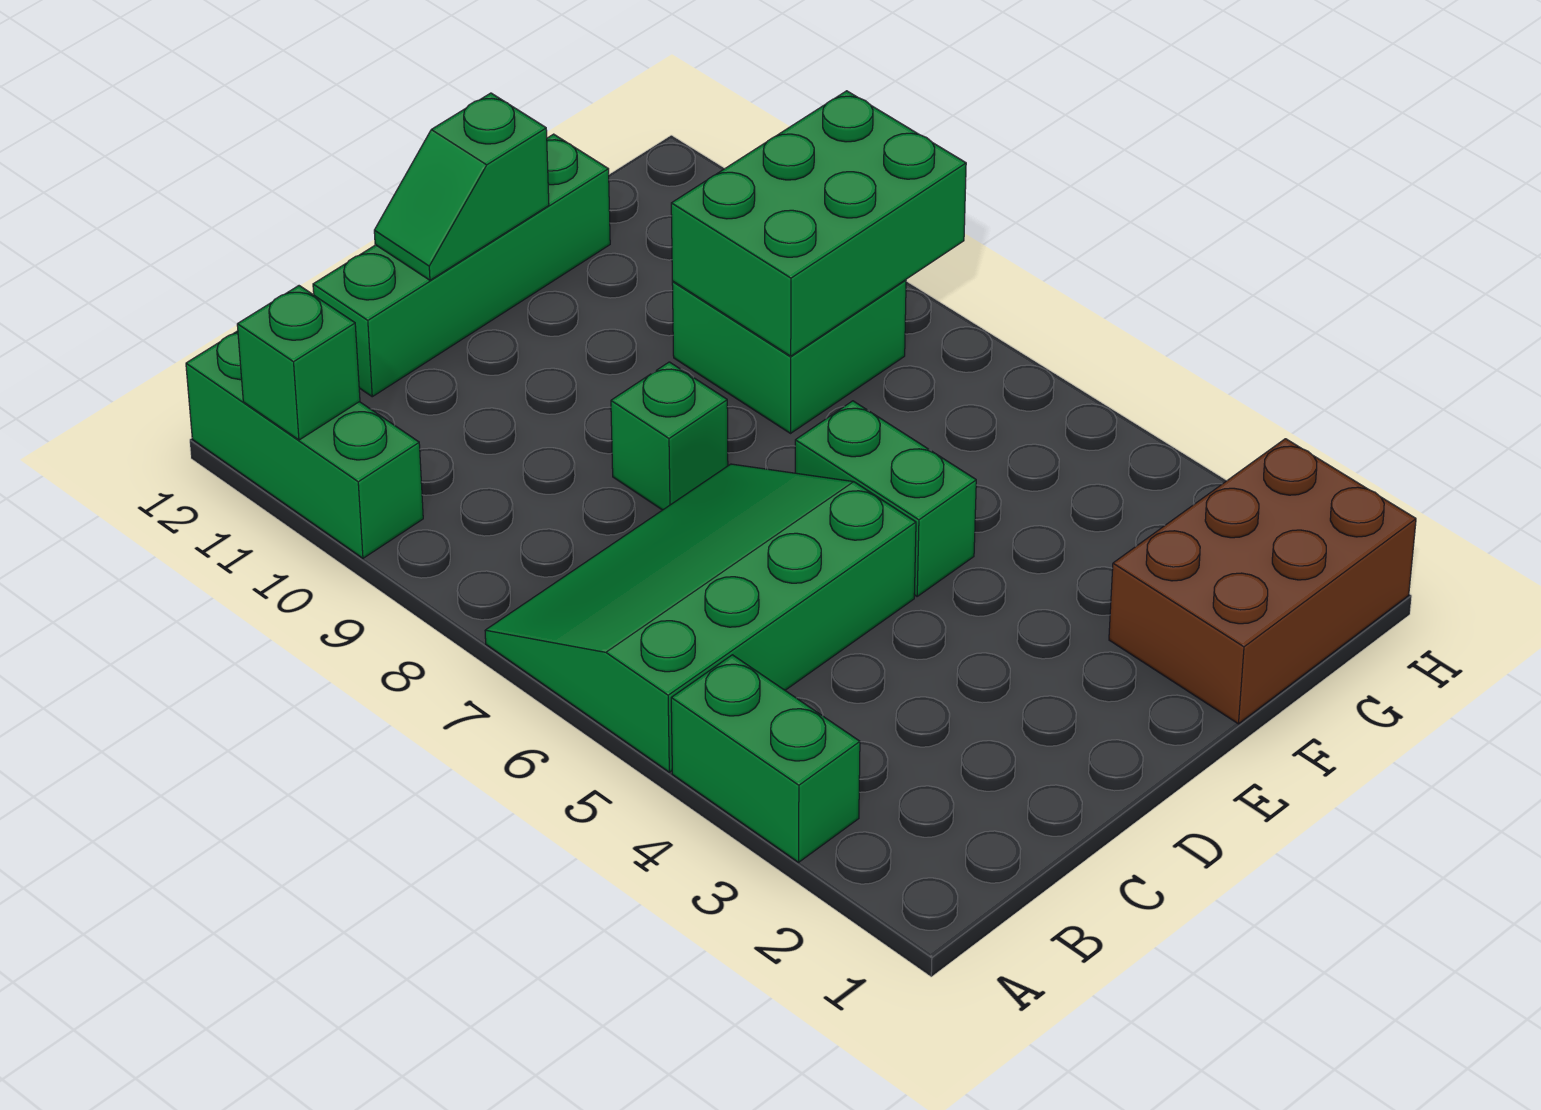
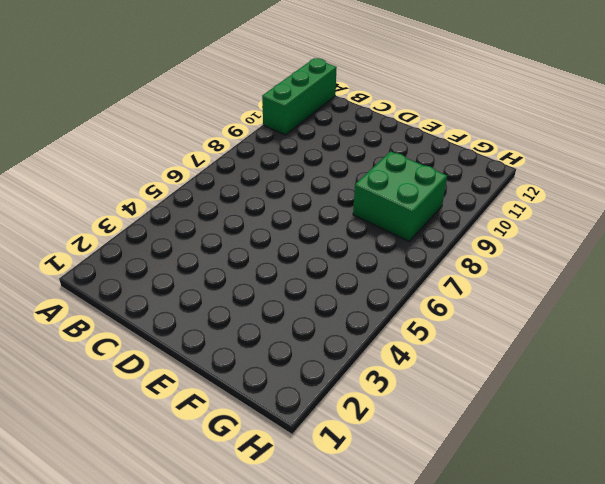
none -> green 1x2 brick [671,655,860,862]
none -> green 3x4 slope [485,464,916,772]

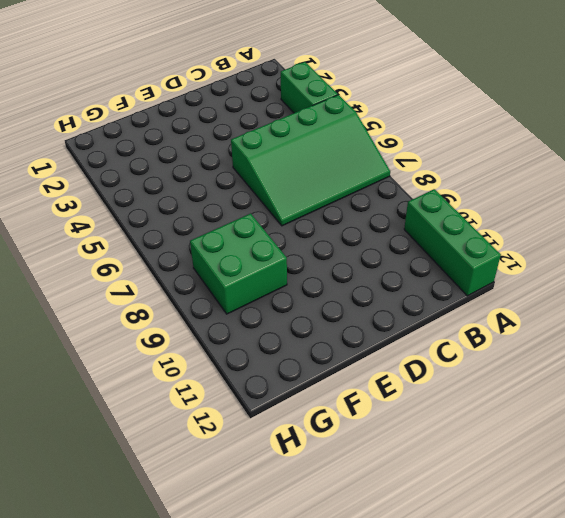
none -> green 1x4 brick [313,134,610,397]
none -> green 1x1 brick [611,362,728,510]

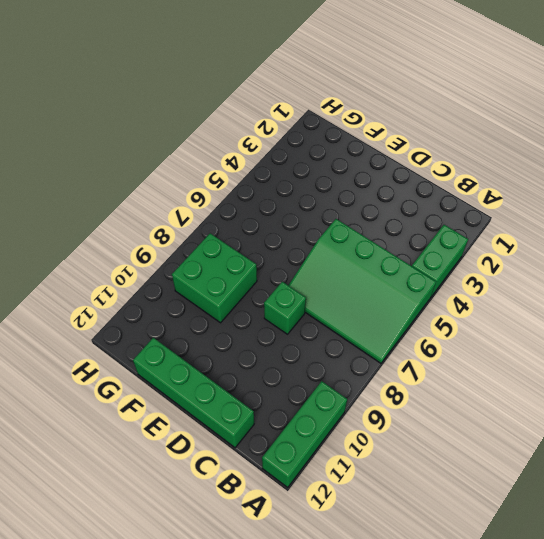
none -> green 1x2 brick [795,401,976,596]
none -> brown 2x3 brick [1109,439,1416,724]

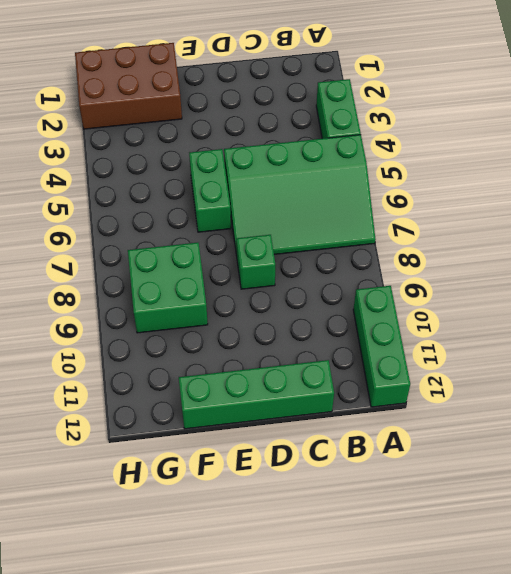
none -> green 1x1 brick [237,286,360,440]
none -> green 1x2 slope [374,93,549,280]

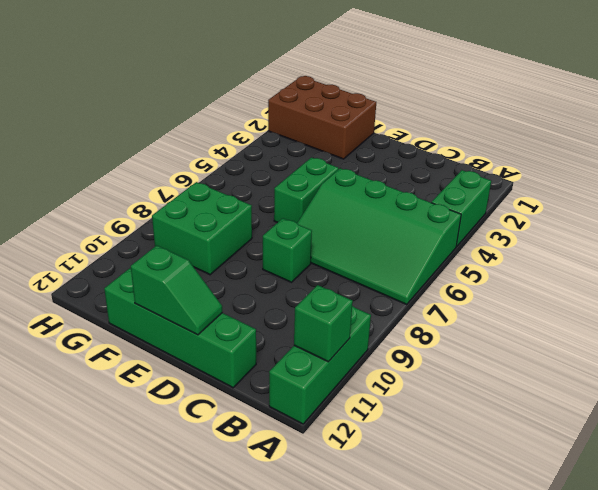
none -> green 2x3 brick [671,91,966,356]

